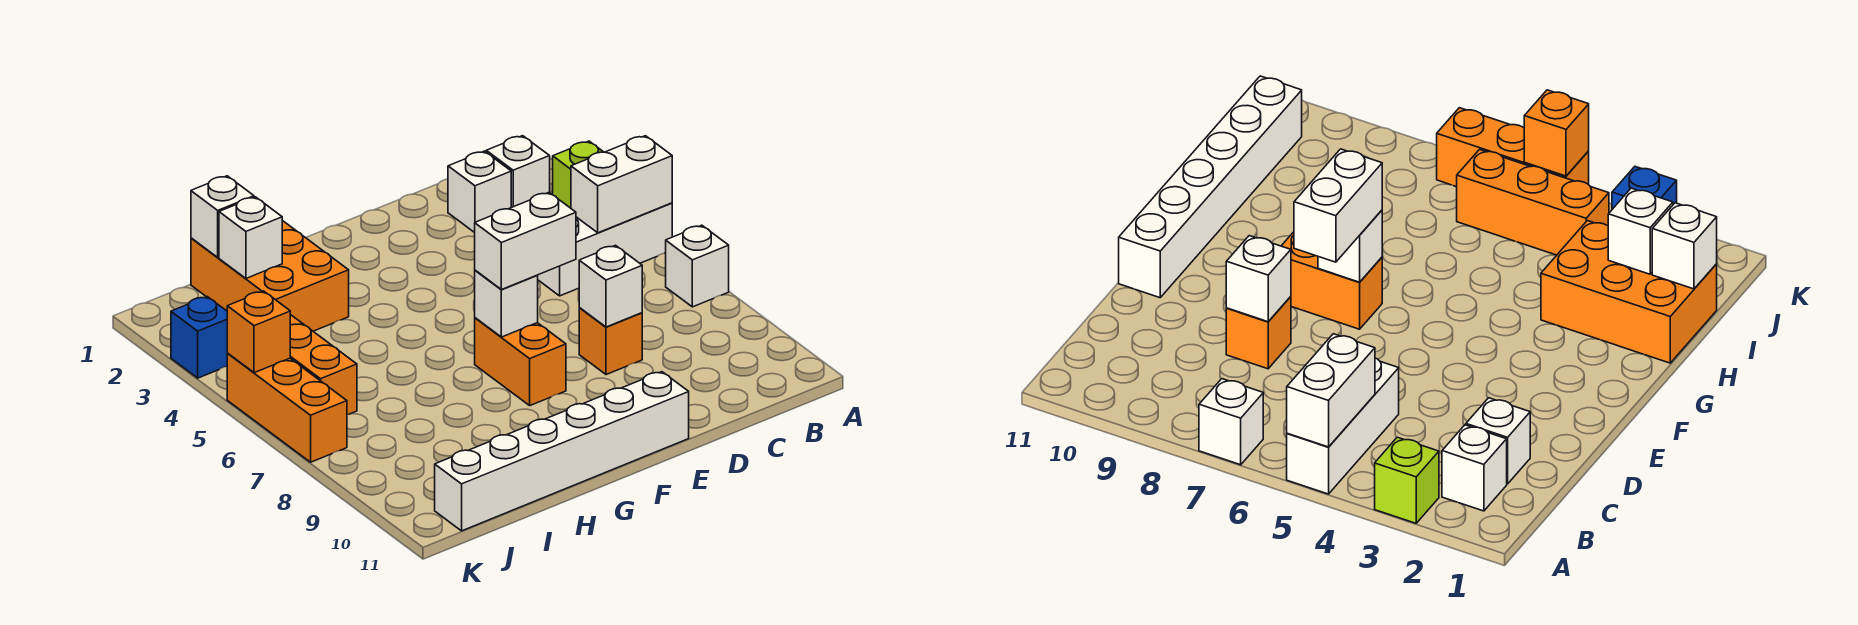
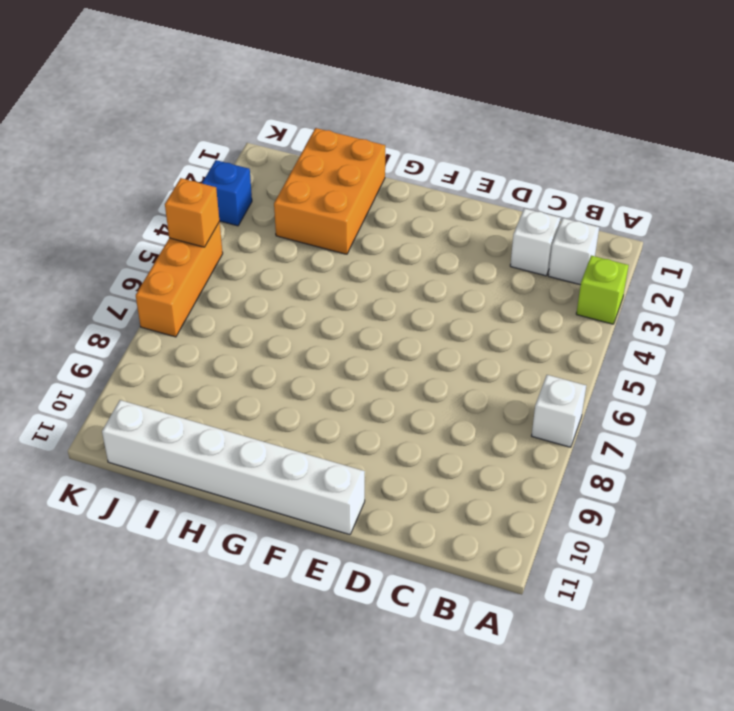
none -> white 1x3 brick [538,203,672,296]
none -> orange 1x1 brick [579,308,642,375]
none -> orange 1x2 brick [475,318,566,405]

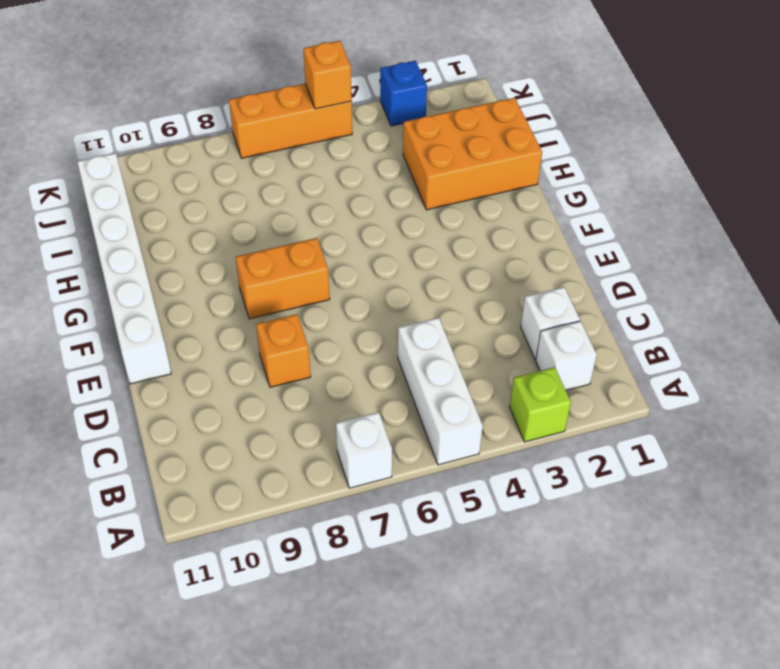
none -> orange 1x3 brick [290,315,357,415]
none -> white 1x2 brick [571,136,672,233]
none -> white 1x1 brick [579,245,642,327]

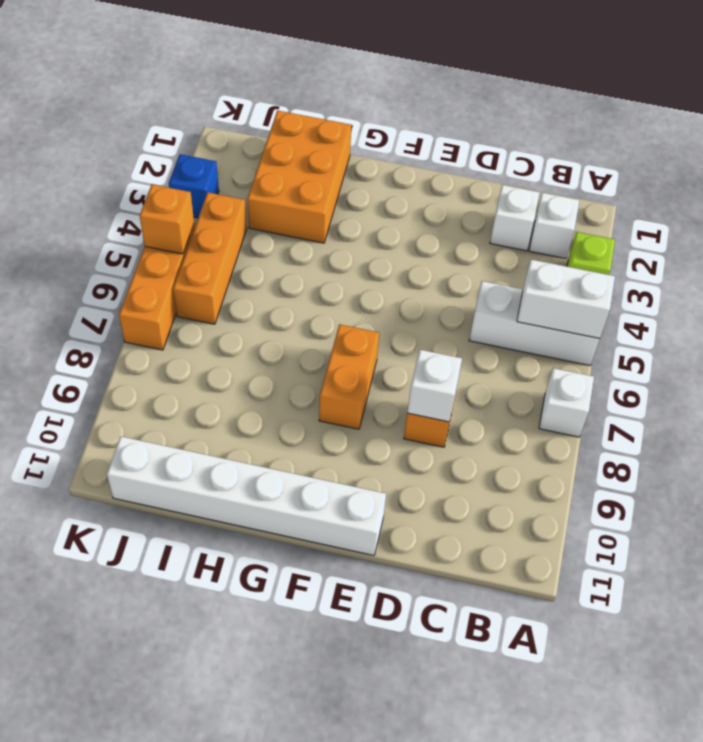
none -> white 1x1 brick [475,270,538,337]
none -> white 1x1 brick [191,176,254,257]
none -> white 1x1 brick [219,197,282,278]

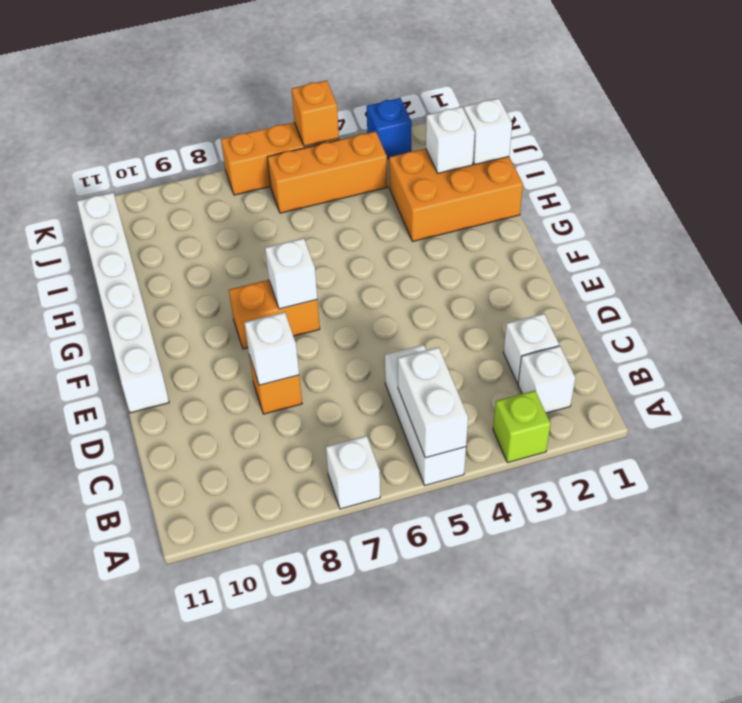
none -> white 1x2 brick [475,192,576,290]

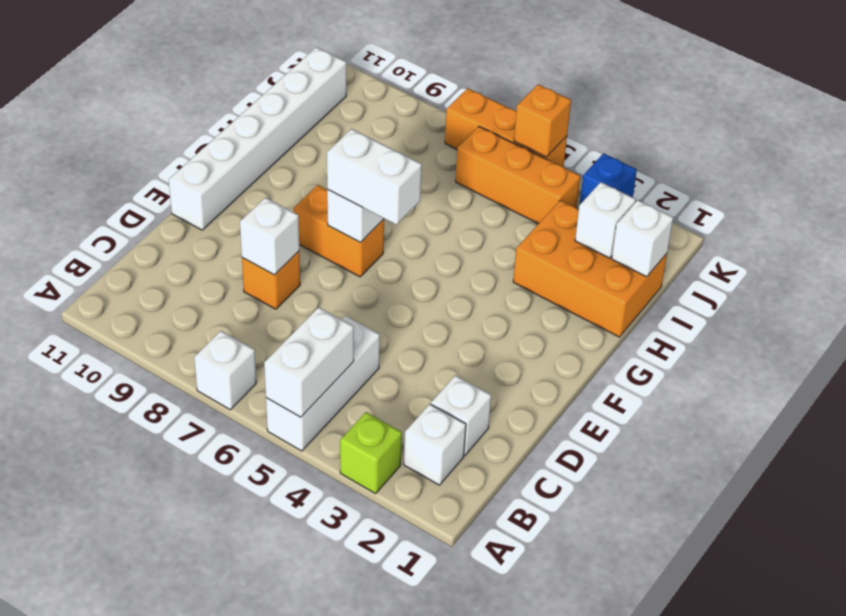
white 1x2 brick [327,129,422,225] -> white 1x2 brick turned to [475,192,576,290]

